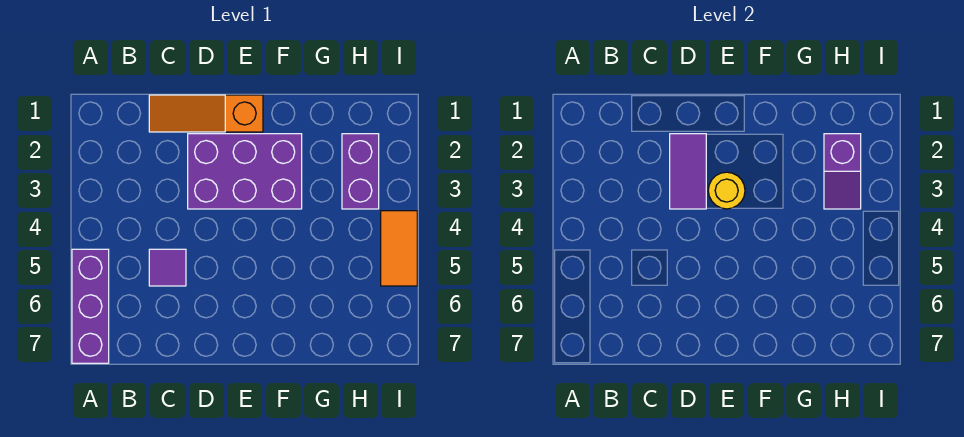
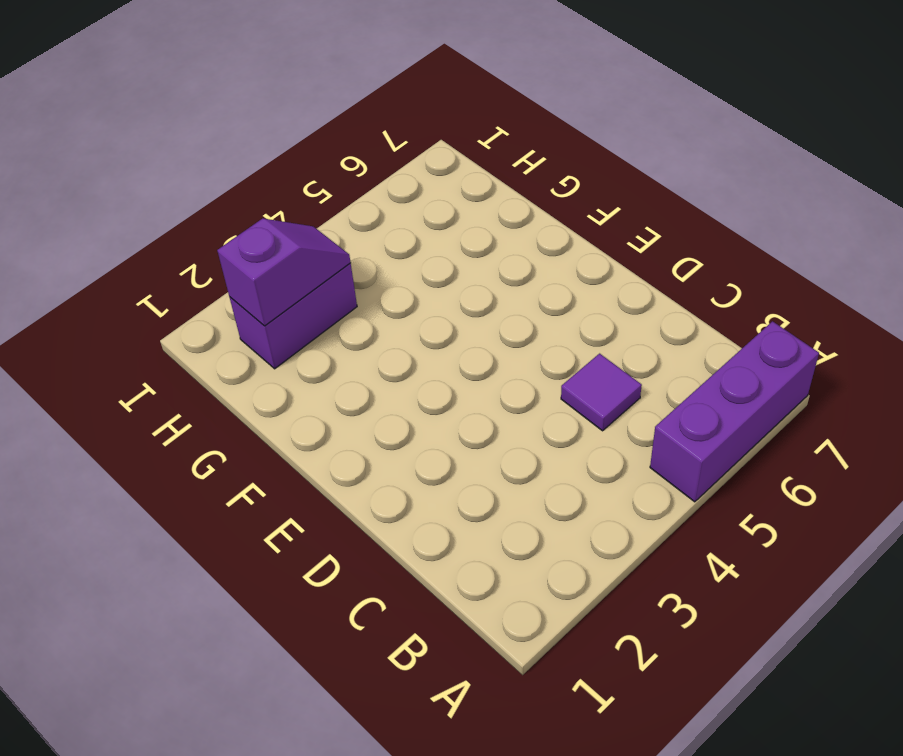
none -> orange 1x3 slope [149,95,263,132]
none -> purple 2x3 brick [188,134,302,209]

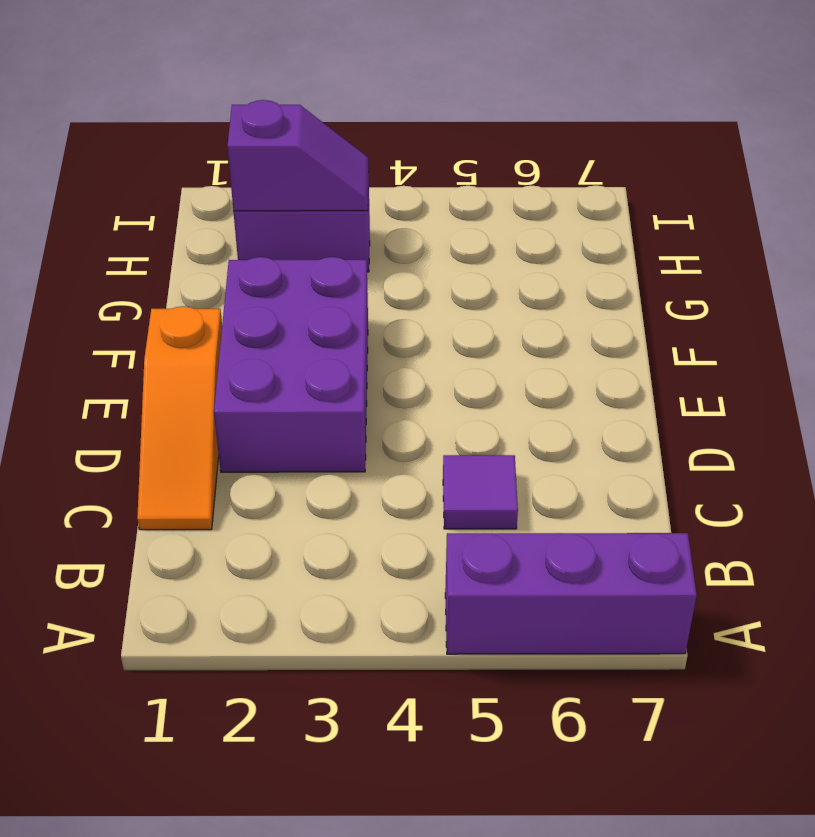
none -> orange 1x2 tile [381,211,417,286]
none -> purple 1x2 tile [670,134,706,209]

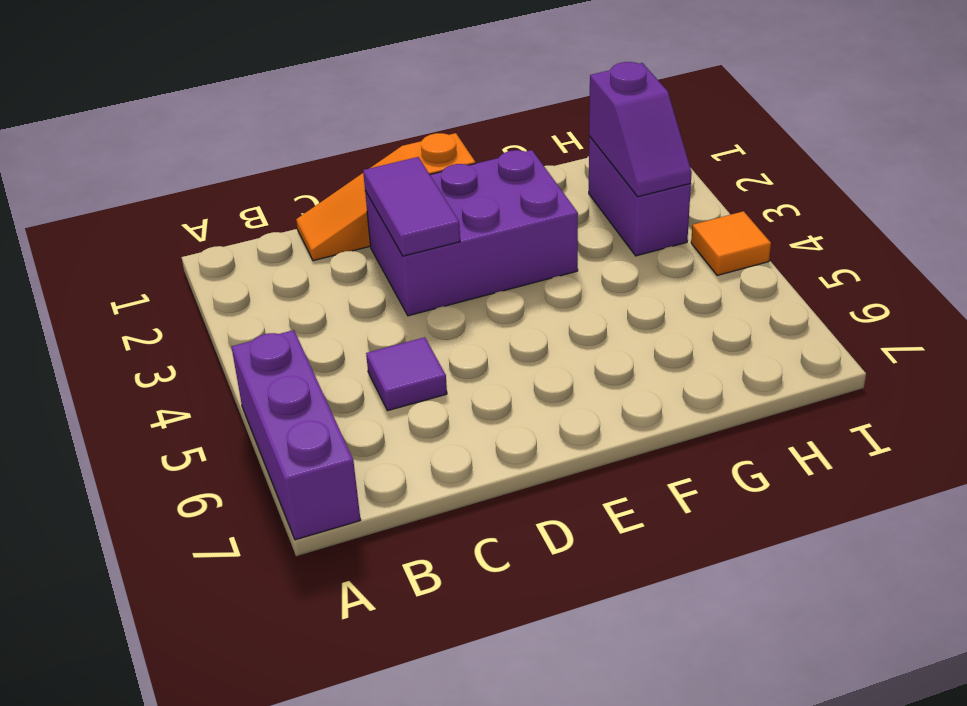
orange 1x1 tile [691,211,771,276] -> orange 1x2 tile [381,211,417,286]
none -> yellow 1x1 round brick [708,172,745,209]

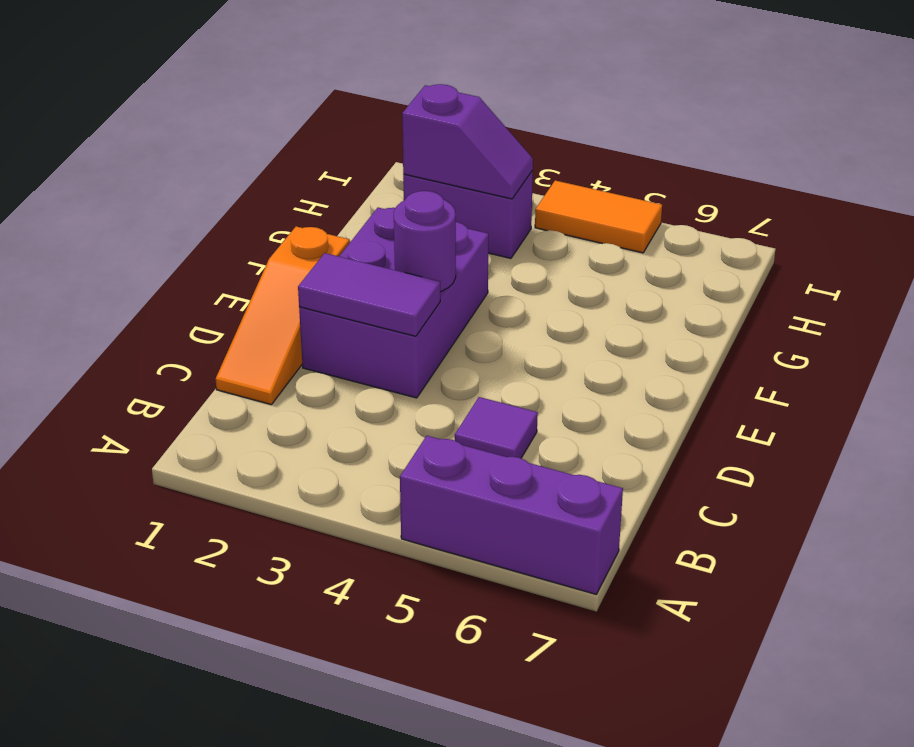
purple 1x1 round brick [394,191,456,292] -> yellow 1x1 round brick [708,172,745,209]

